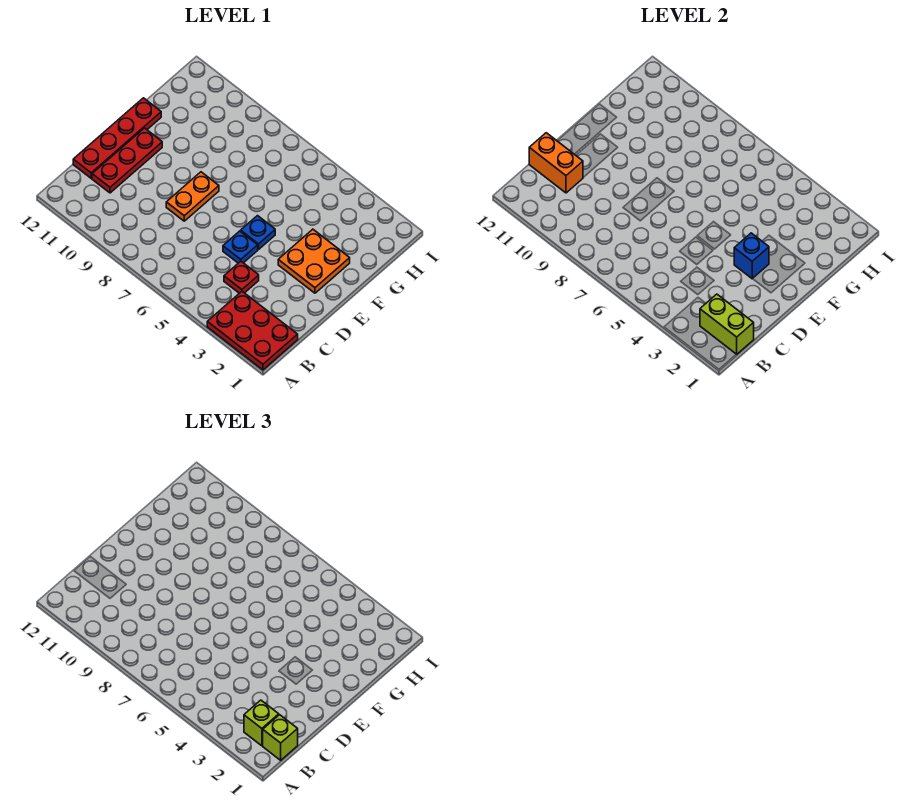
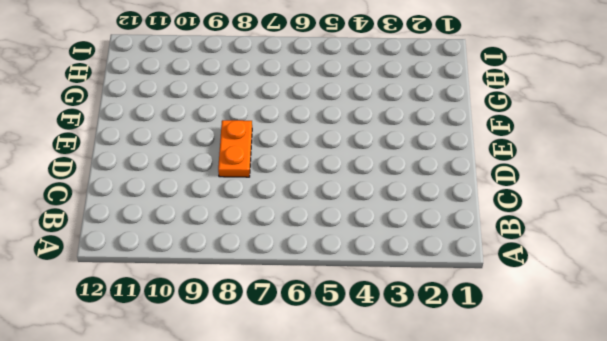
none -> red 2x3 plate [207,292,298,370]
none -> red 1x1 plate [224,261,259,293]
none -> red 1x3 plate [92,128,162,193]

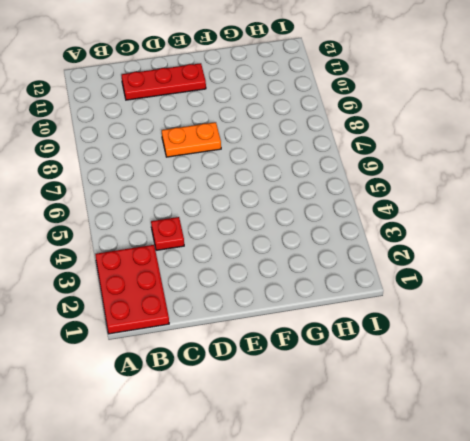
none -> red 1x4 plate [73,98,161,178]
none -> blue 1x1 plate [223,231,258,263]
none -> orange 2x2 plate [278,229,350,293]

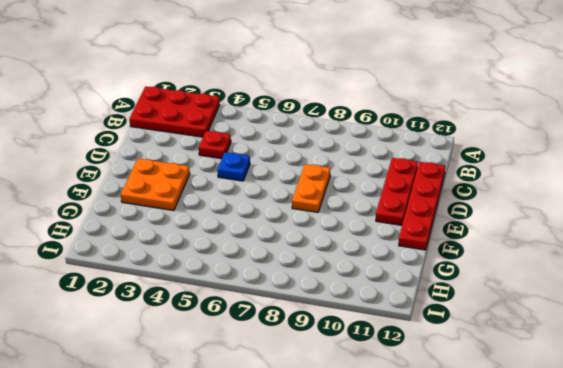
none -> blue 1x1 plate [241,216,275,249]
none -> lime 1x2 brick [700,294,754,354]
none -> orange 1x2 brick [529,133,583,193]

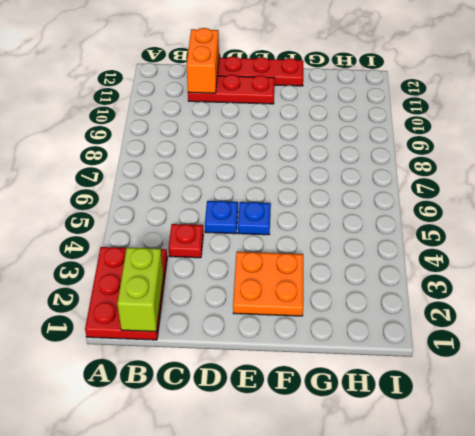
none -> orange 1x2 plate [166,172,219,221]
none -> blue 1x1 brick [734,233,769,279]
none -> lime 1x1 brick [262,715,298,760]

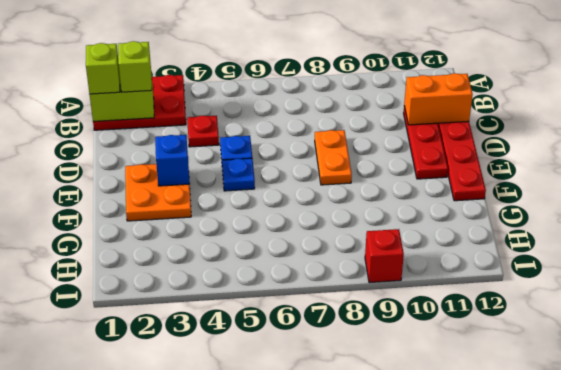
red 1x1 brick [365,229,404,283] -> none

